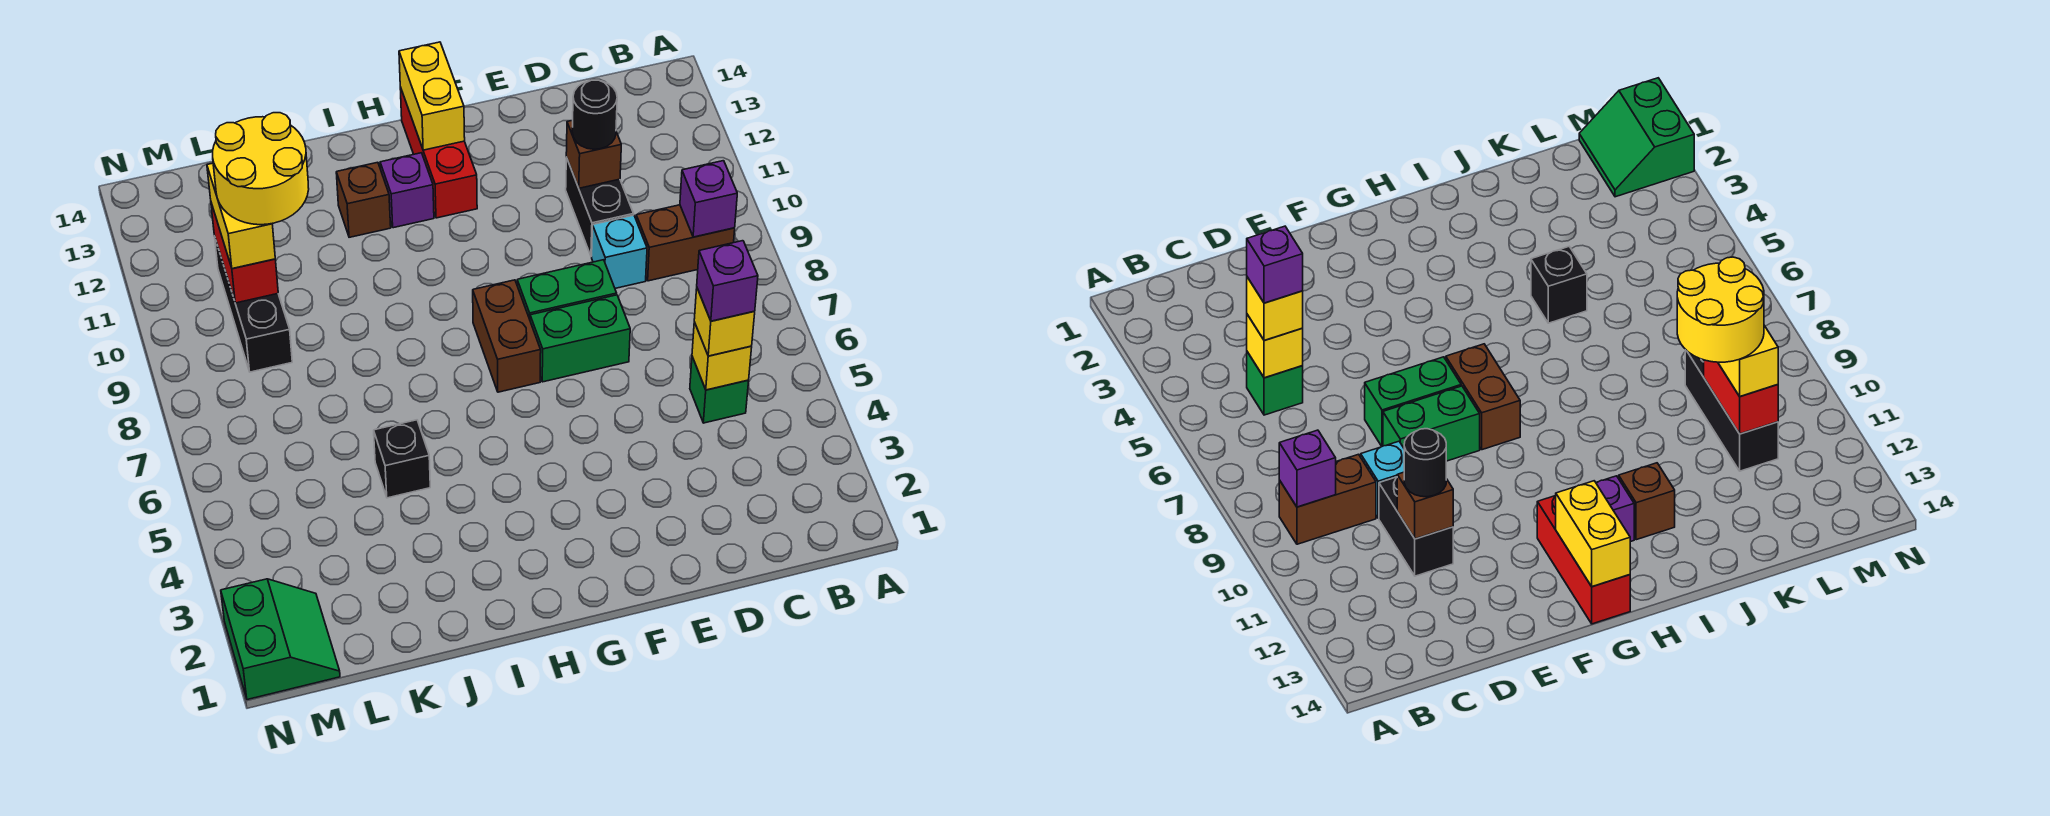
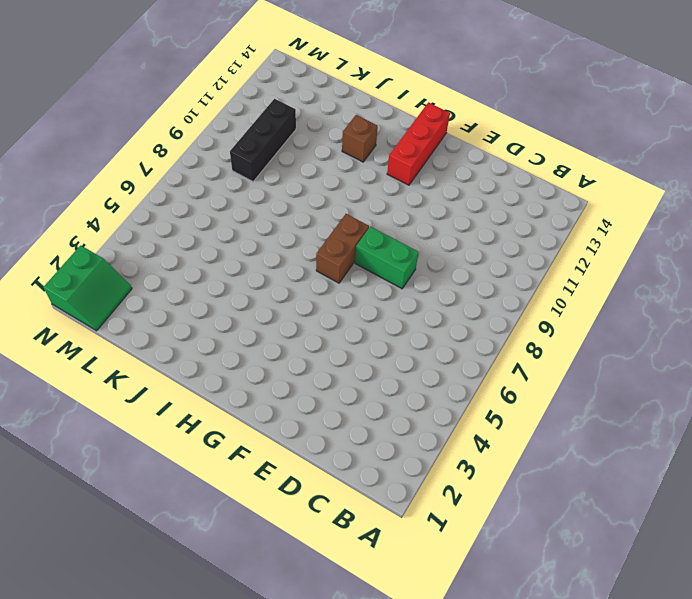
none -> brown 1x2 brick [636,205,735,281]
none -> green 1x1 brick [690,357,749,423]
none -> cyan 1x1 brick [592,215,647,288]

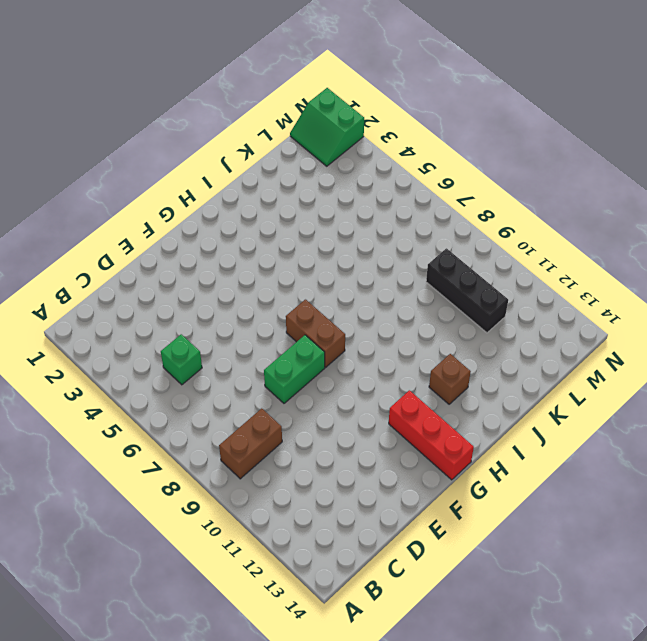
none -> cyan 1x1 brick [592,215,647,288]
none -> black 1x2 brick [566,157,634,256]
none -> green 1x2 brick [530,295,630,382]

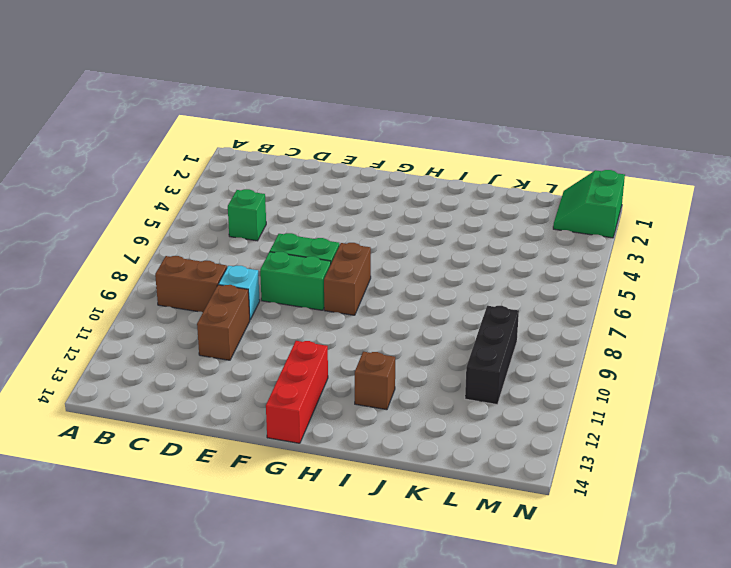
brown 1x2 brick [197,285,250,360] -> black 1x2 brick [566,157,634,256]
none -> purple 1x1 brick [380,153,434,228]
none -> black 1x1 brick [374,420,430,498]
none -> purple 1x1 brick [680,161,737,237]

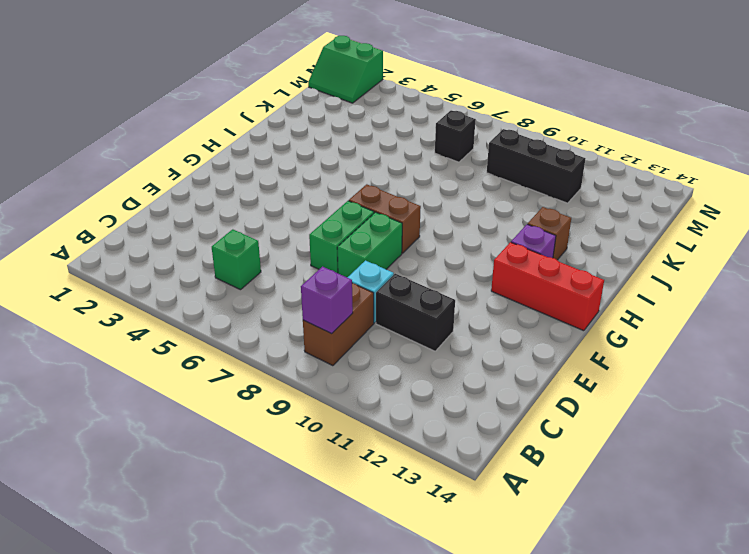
black 1x1 brick [435,110,476,162] -> black 1x1 brick moved to [374,420,430,498]
none -> yellow 1x1 brick [692,322,752,390]
none -> brown 1x1 brick [566,120,621,188]
none -> yellow 1x2 brick [399,42,465,150]

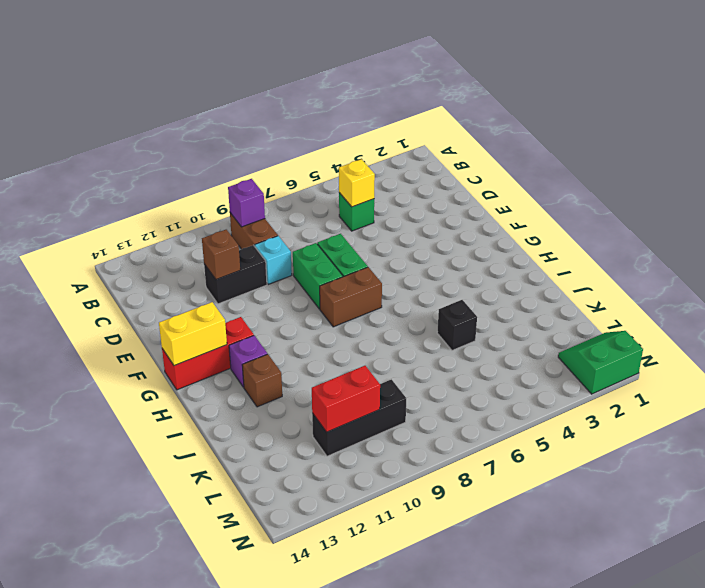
none -> yellow 1x1 brick [694,289,755,356]
none -> black 1x1 round brick [572,80,617,149]
none -> yellow 1x2 brick [207,163,275,269]

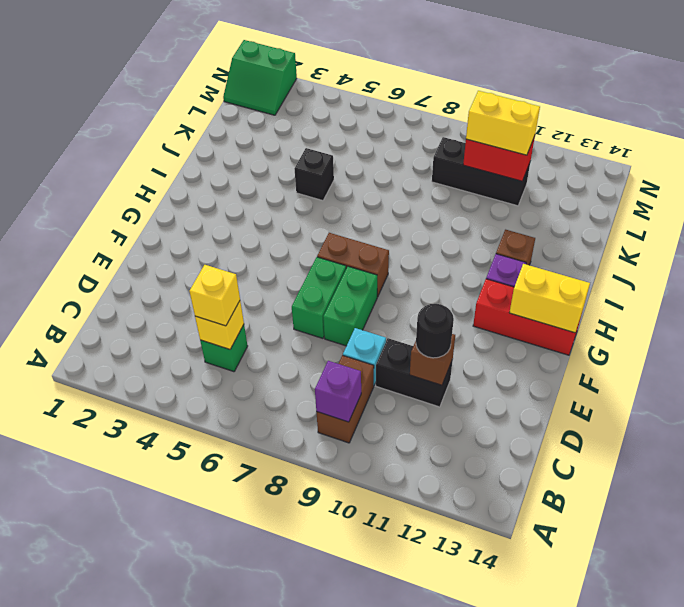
none -> purple 1x1 brick [697,241,758,321]
none -> yellow 2x2 round brick [213,113,309,225]

